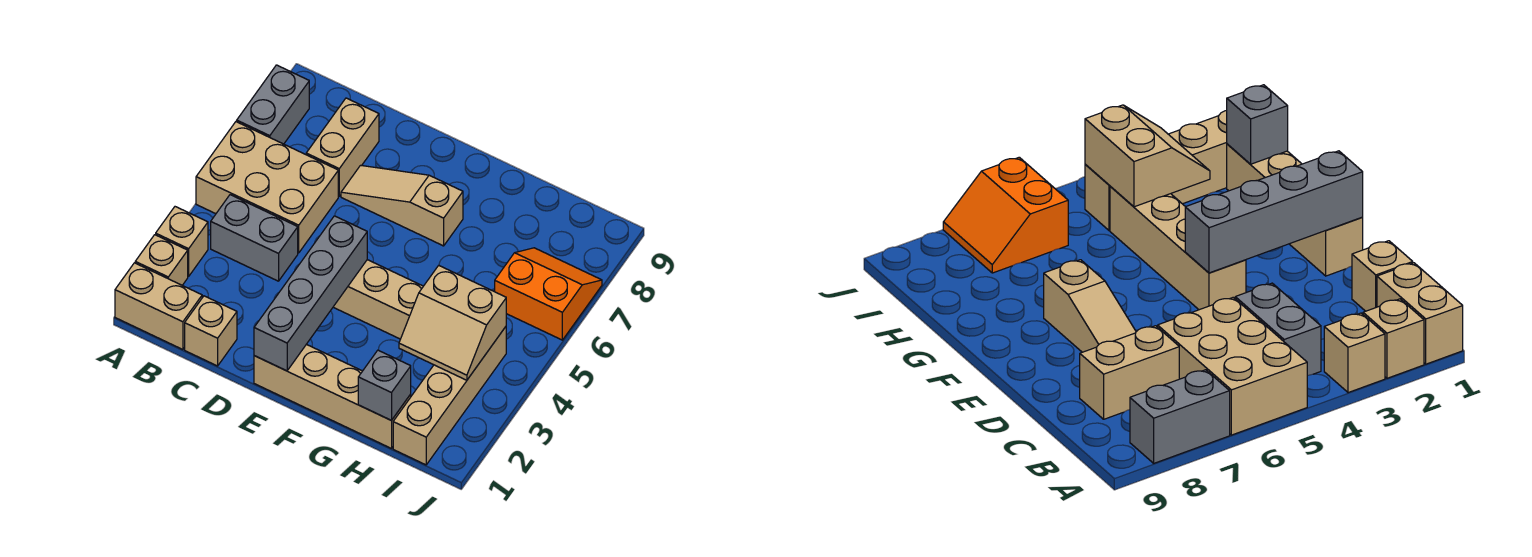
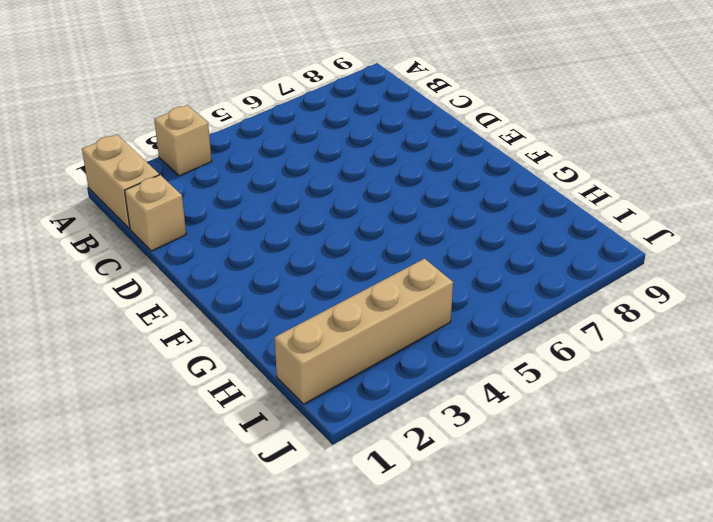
none -> tan 1x1 brick [135,235,188,285]
none -> tan 2x3 brick [196,122,338,253]
none -> grey 1x2 brick [237,65,309,144]

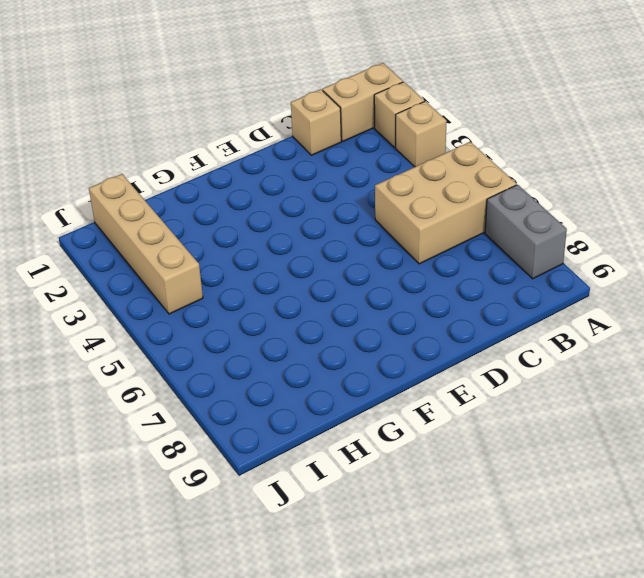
none -> grey 1x2 brick [211,195,298,281]
none -> tan 1x2 brick [306,98,379,196]
none -> tan 1x3 slope [341,165,463,246]

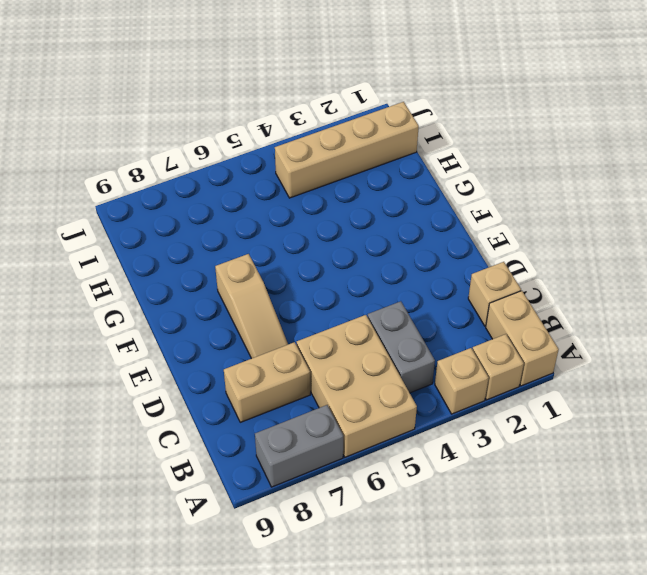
none -> tan 1x4 brick [254,344,411,448]
none -> tan 1x4 brick [334,260,423,339]
none -> orange 2x2 slope [495,248,602,340]

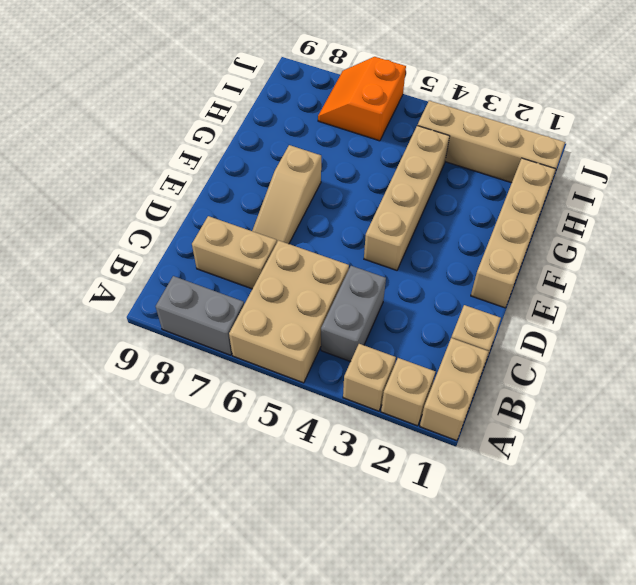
none -> grey 1x4 brick [254,216,367,371]
none -> grey 1x1 brick [358,350,411,421]
none -> tan 2x2 slope [399,266,506,380]

